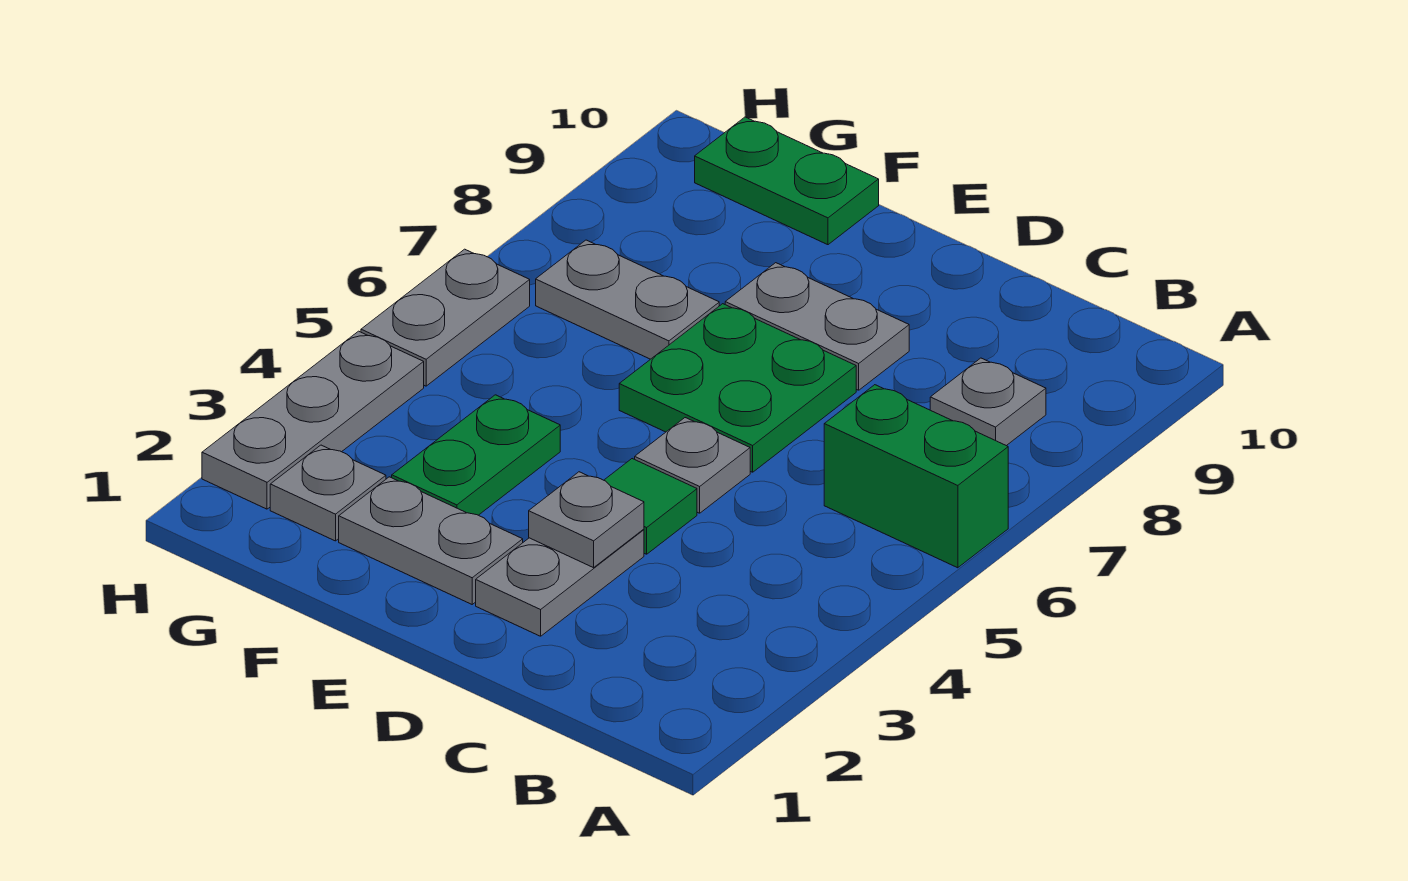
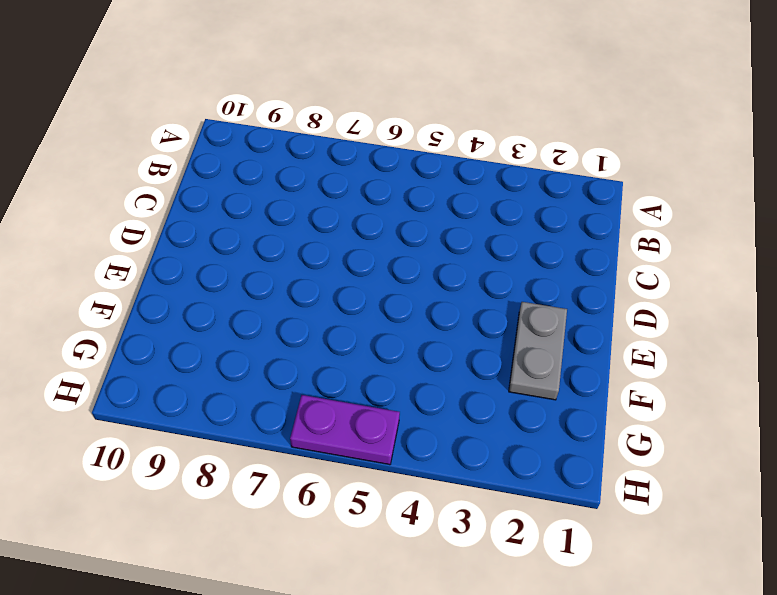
purple 1x2 plate [290,395,400,465] -> grey 1x2 plate [361,249,530,386]
none -> green 1x2 brick [824,385,1008,568]
none -> grey 1x1 plate [930,358,1046,446]
none -> grey 1x2 plate [476,529,644,636]

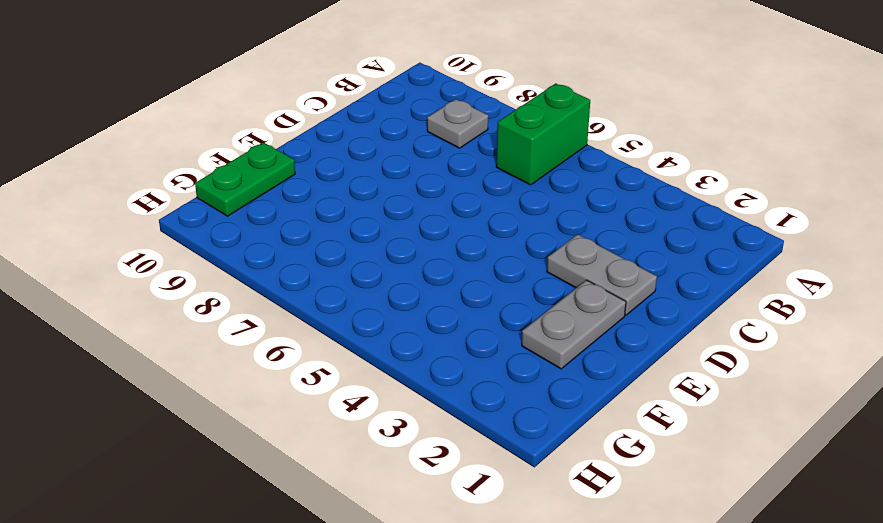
none -> green 1x1 tile [604,459,697,554]
none -> grey 1x1 plate [635,418,750,513]
none -> green 2x2 plate [619,304,856,472]

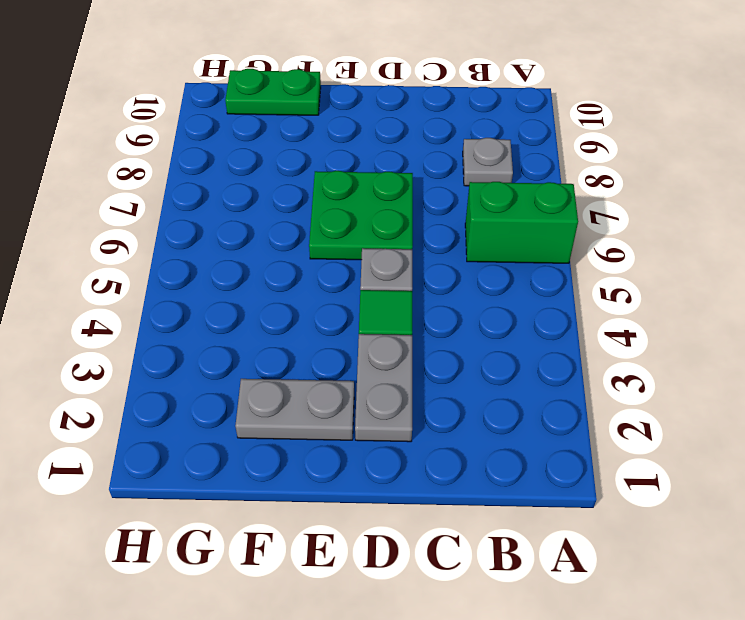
none -> grey 1x2 plate [725,263,909,390]
none -> green 1x2 plate [392,395,560,515]
none -> grey 1x2 plate [536,240,719,359]

